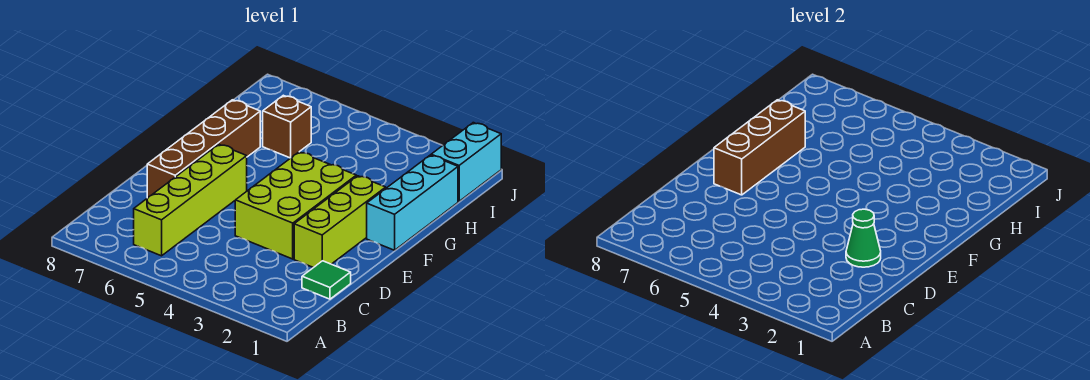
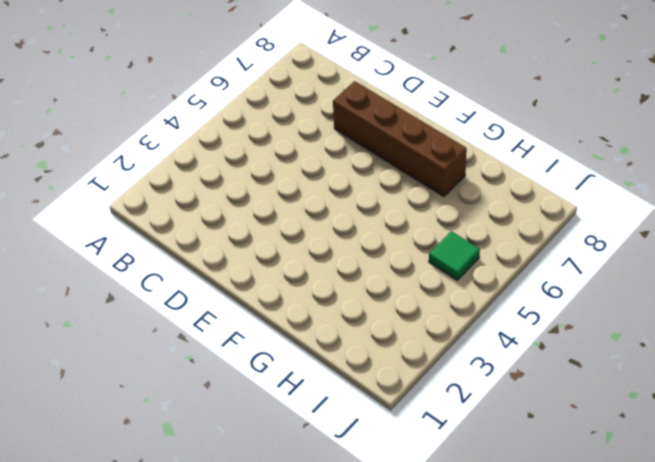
green 1x1 tile [429,231,480,280] -> green 1x1 tile moved to [302,261,351,299]
none -> lime 1x4 brick [134,144,247,256]
none -> lime 1x3 brick [294,176,386,268]

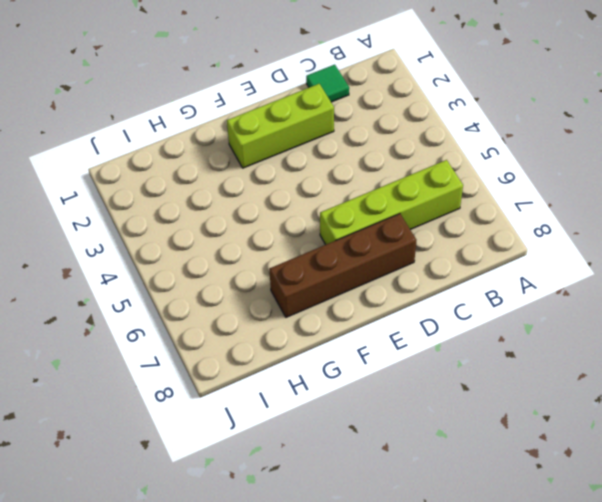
none -> lime 2x3 brick [235,152,356,259]
none -> cyan 1x3 brick [367,155,458,250]

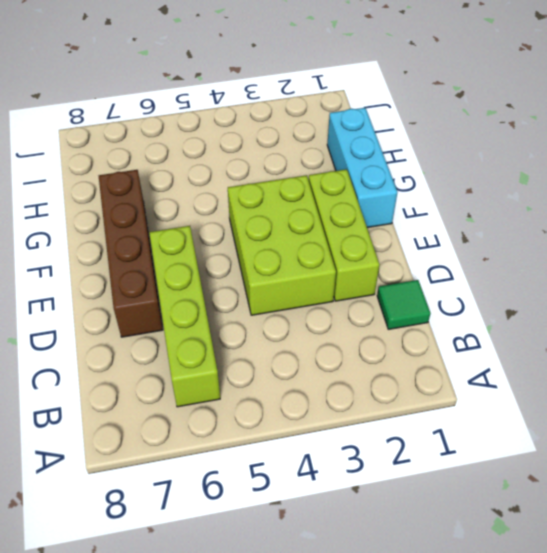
none -> brown 1x1 brick [263,95,311,158]
none -> cyan 1x2 brick [431,123,501,201]

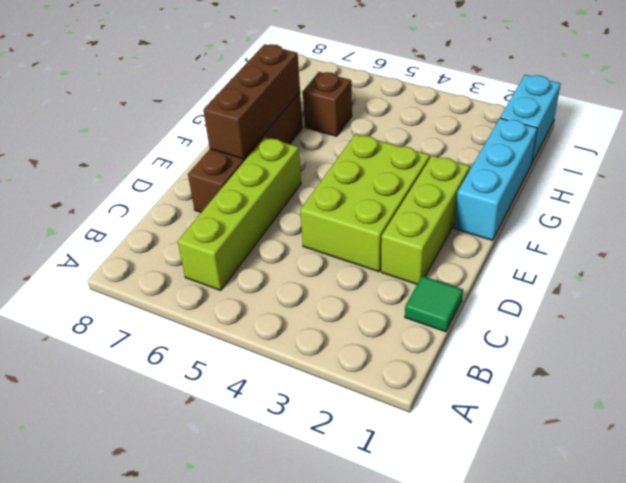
none -> green 1x1 cone [846,209,881,267]

